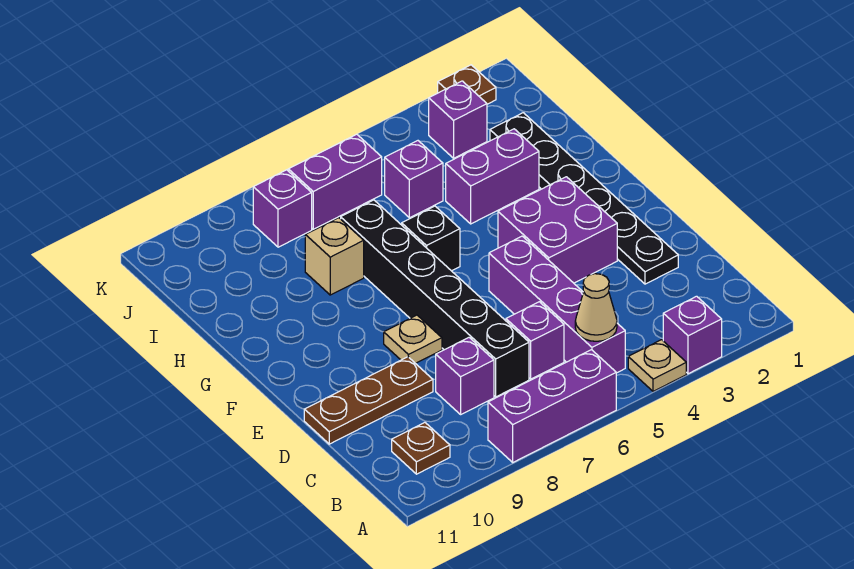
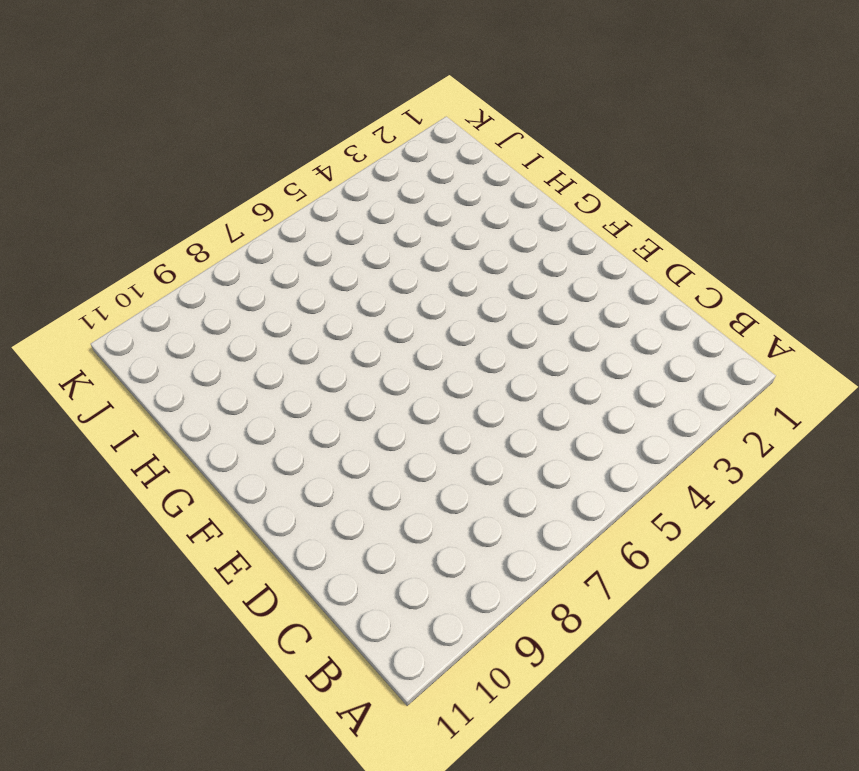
none -> purple 1x1 brick [663,296,722,374]
none -> tan 1x1 plate [628,340,686,391]
none -> purple 1x3 brick [488,350,616,462]

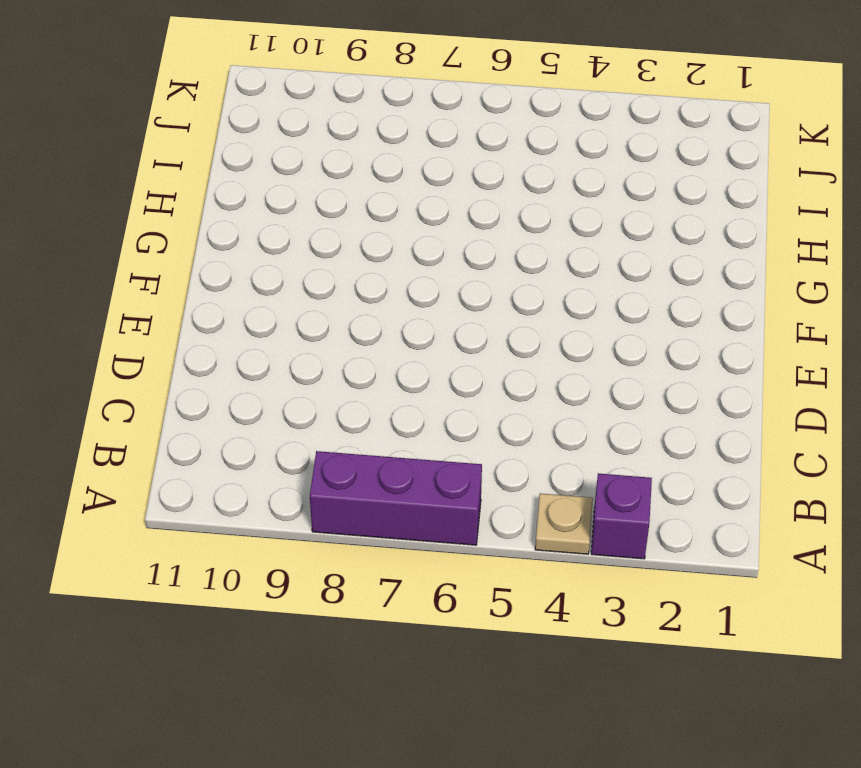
none -> purple 1x4 brick [489,236,625,373]
none -> brown 1x1 plate [392,423,450,474]
none -> purple 1x1 brick [506,302,564,379]

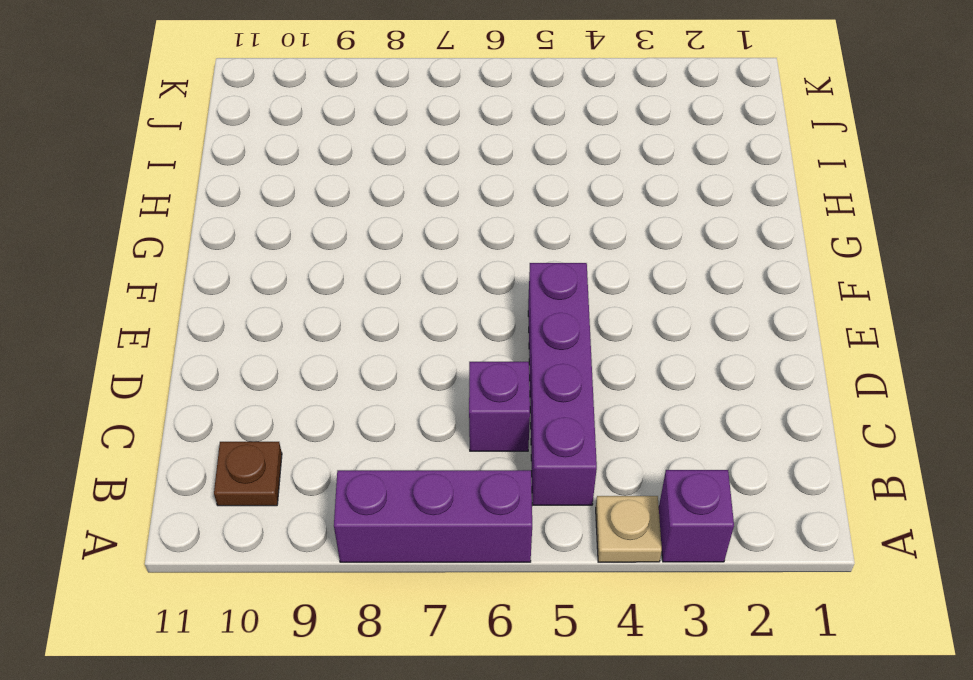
none -> black 1x6 brick [341,200,529,397]
none -> purple 1x1 brick [436,338,494,414]
none -> black 1x6 plate [490,113,678,284]

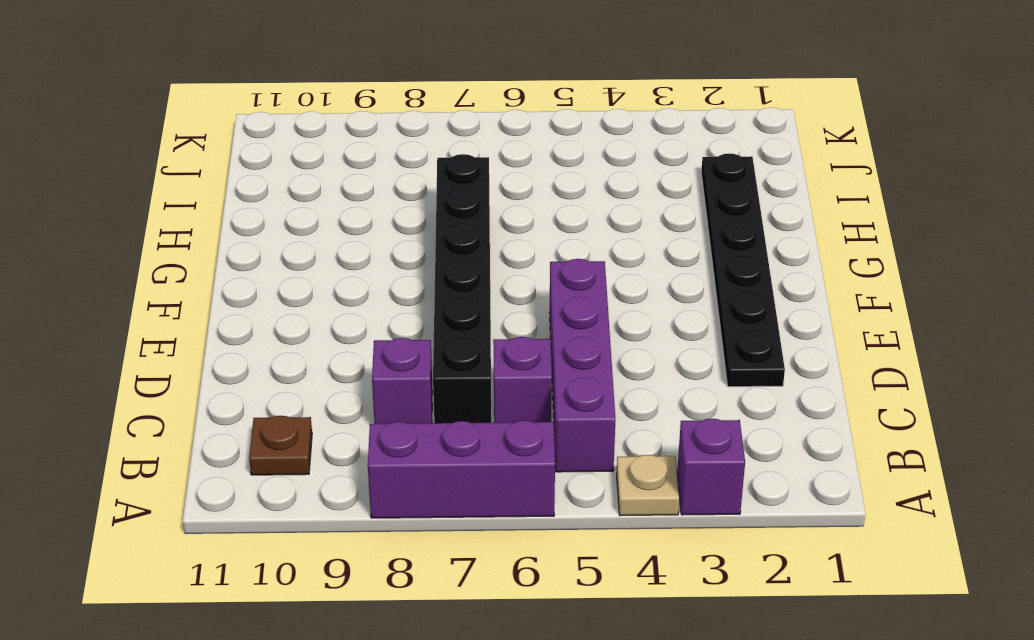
none -> brown 1x3 plate [304,357,433,444]
none -> purple 2x2 brick [498,177,617,283]
none -> tan 1x1 plate [384,315,442,363]

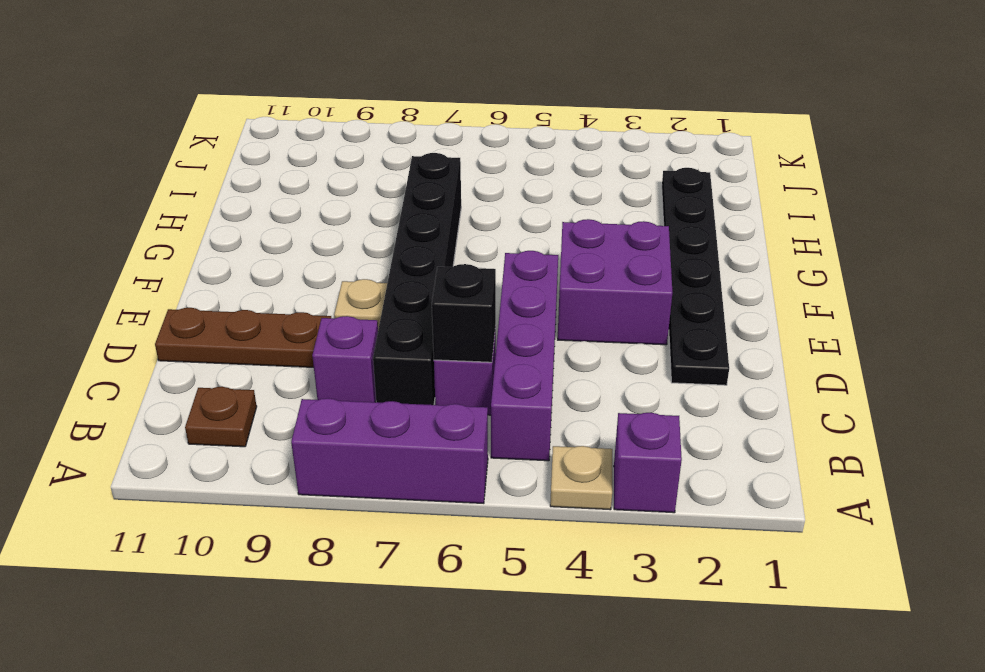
black 1x1 brick [432,264,496,362] -> black 1x1 brick moved to [402,206,460,271]
none -> purple 1x2 brick [446,129,539,224]
none -> tan 1x1 brick [305,218,364,295]
none -> purple 1x1 brick [385,141,443,218]

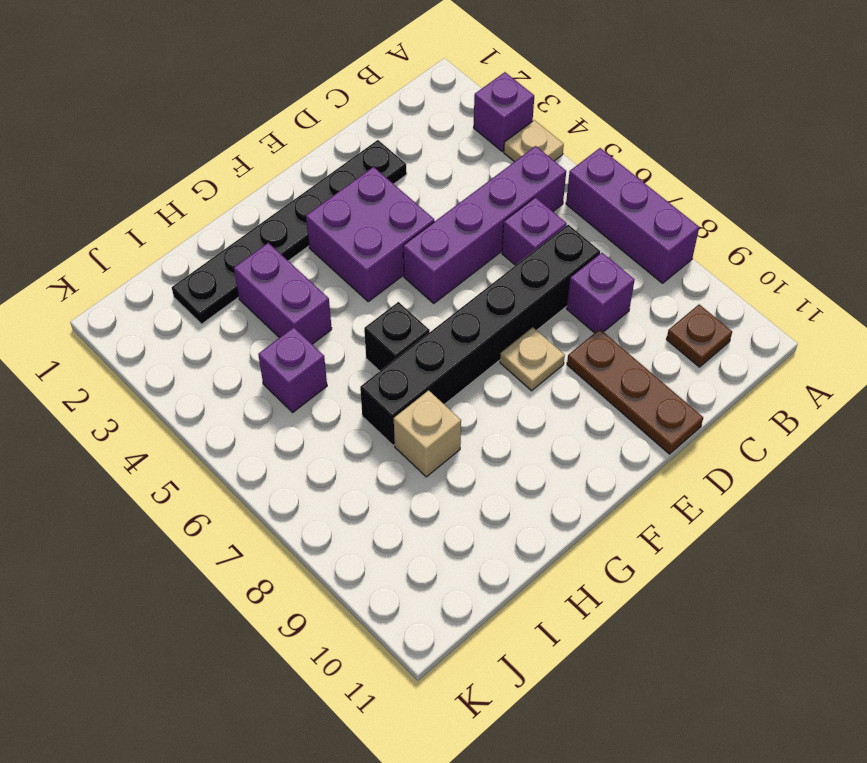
none -> purple 1x1 brick [429,81,487,158]
none -> purple 1x2 brick [288,134,382,229]
none -> purple 1x1 brick [253,170,312,247]

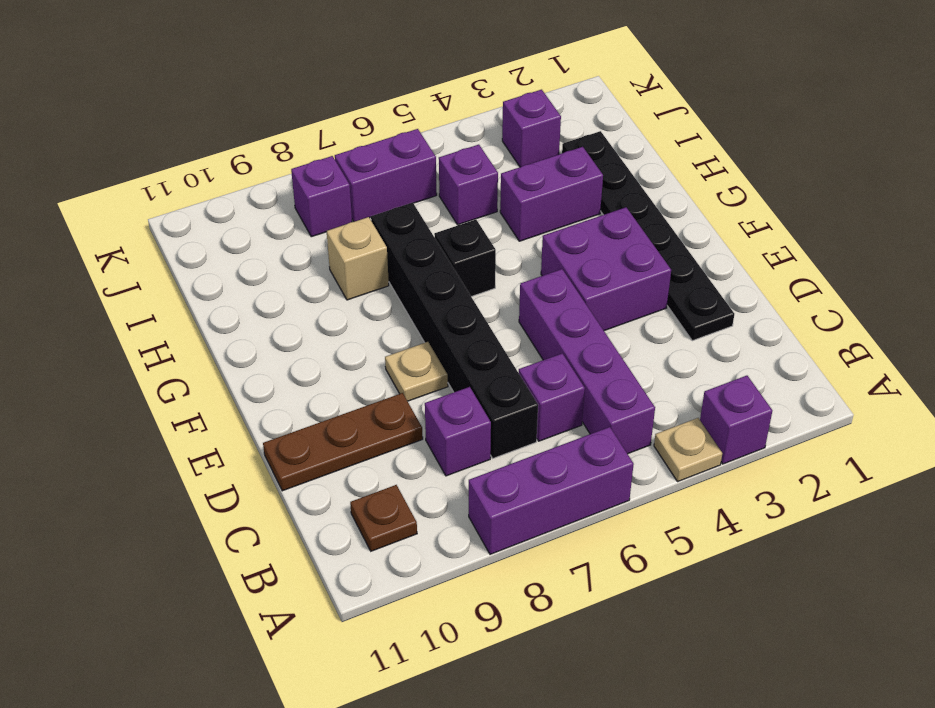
none -> brown 1x1 plate [438,65,496,104]
none -> tan 1x1 cone [575,274,617,341]

